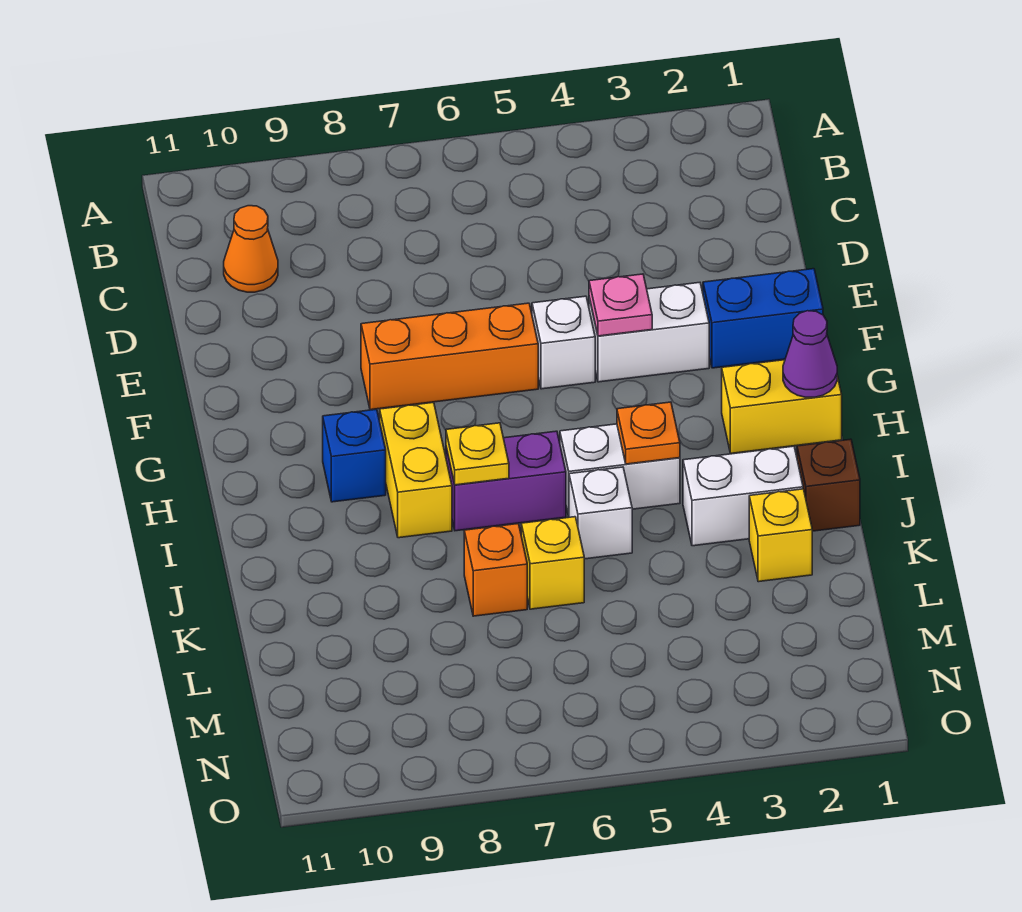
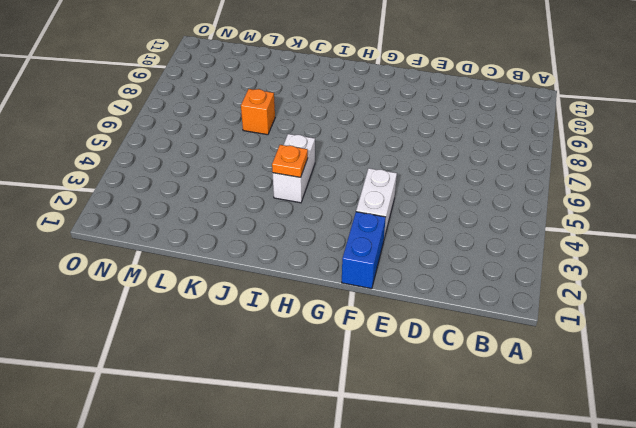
none -> orange 1x1 cone [224,206,278,292]
none -> white 1x1 brick [532,296,595,389]
none -> orange 1x3 brick [361,303,538,410]

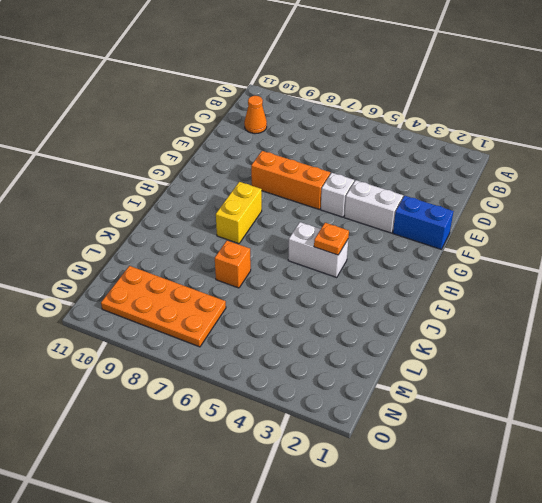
orange 2x4 plate [101,266,226,347] -> none
none -> yellow 1x2 brick [722,360,842,453]
none -> blue 1x1 brick [323,409,386,502]
none -> purple 1x2 brick [446,431,566,531]

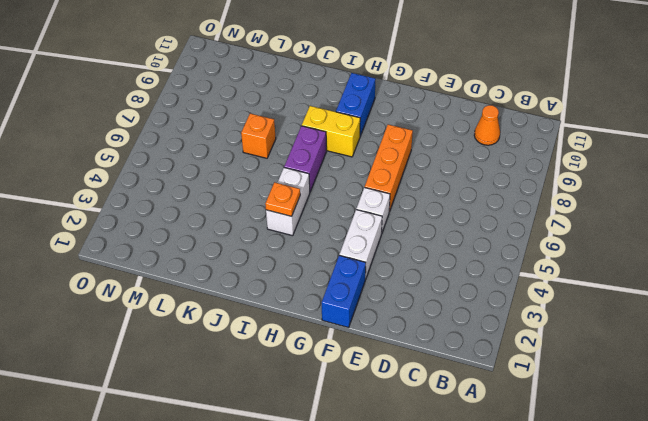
blue 1x2 brick [336,73,376,136] -> blue 1x1 brick [323,409,386,502]
none -> yellow 1x2 brick [722,360,842,453]
none -> brown 1x1 brick [797,439,860,531]
none -> white 1x2 brick [683,446,803,546]

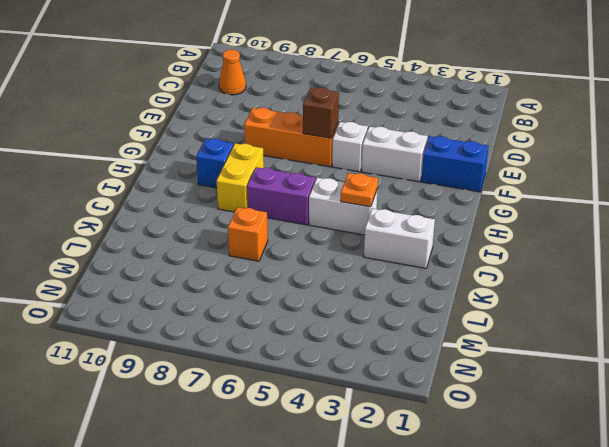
brown 1x1 brick [303,87,339,138] -> brown 1x1 brick moved to [797,439,860,531]
none -> yellow 1x2 brick [722,360,842,453]
none -> white 1x1 brick [569,467,632,559]
none -> yellow 1x1 brick [749,489,812,582]

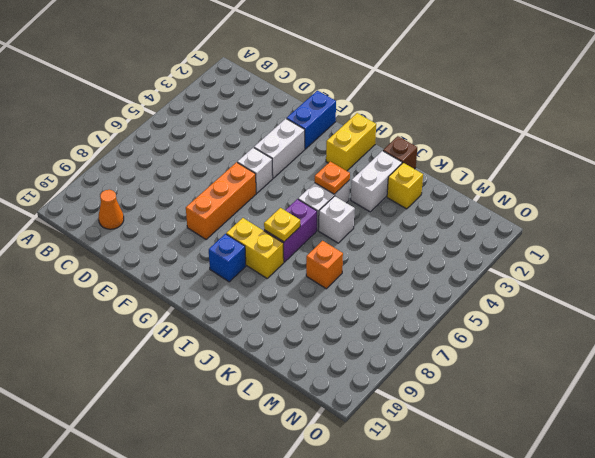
none -> yellow 1x1 brick [521,517,584,609]
none -> pink 1x1 plate [589,274,652,336]
none -> purple 1x1 cone [783,311,837,397]

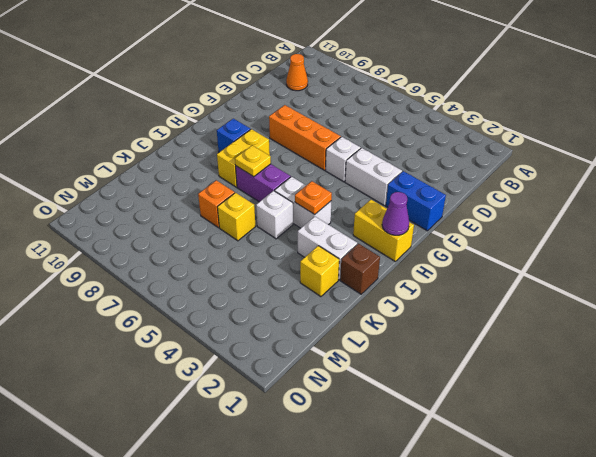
none -> pink 1x1 plate [589,274,652,336]

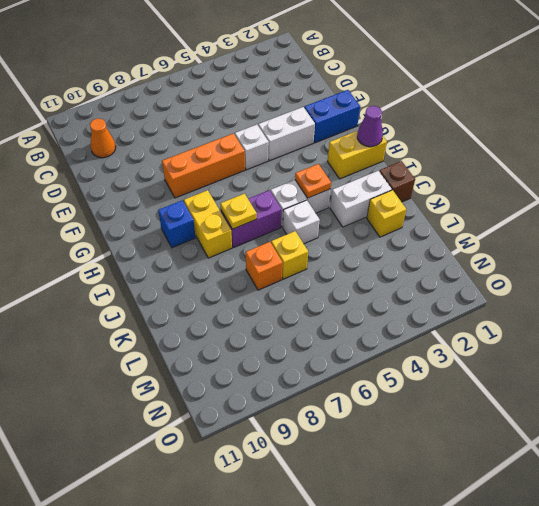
none -> pink 1x1 plate [589,274,652,336]

